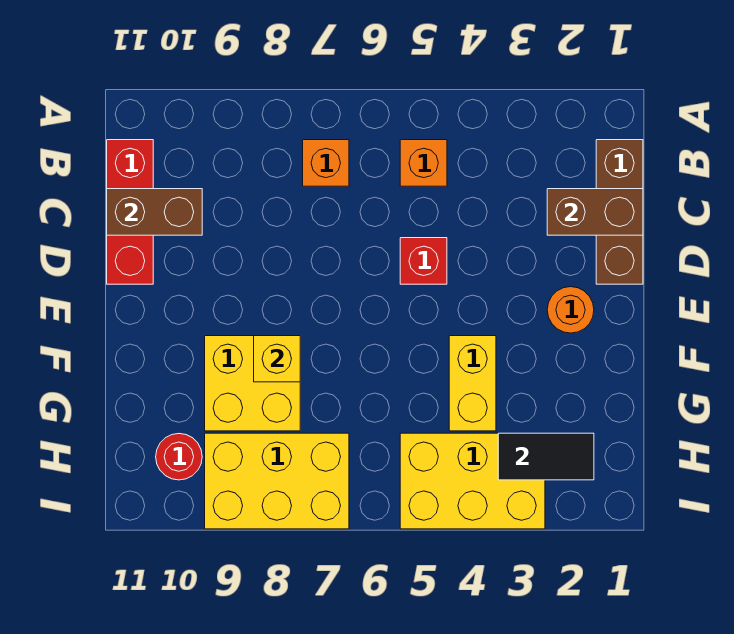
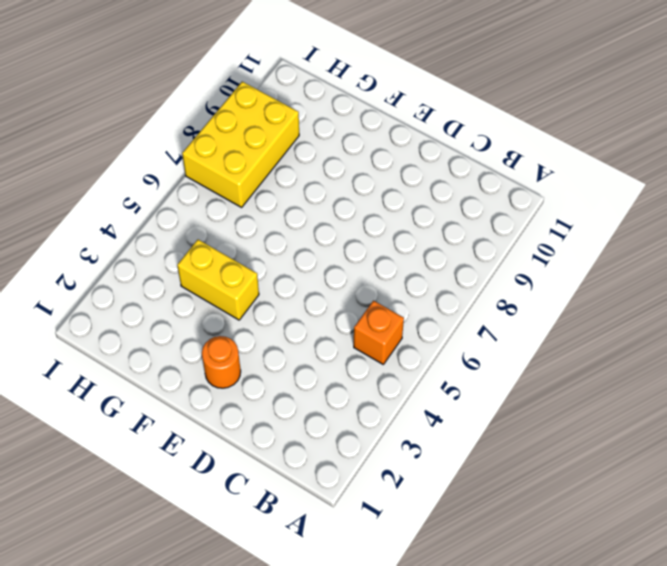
none -> brown 1x3 brick [596,140,643,284]
none -> orange 1x1 brick [303,140,349,186]
none -> red 1x3 brick [107,140,153,284]

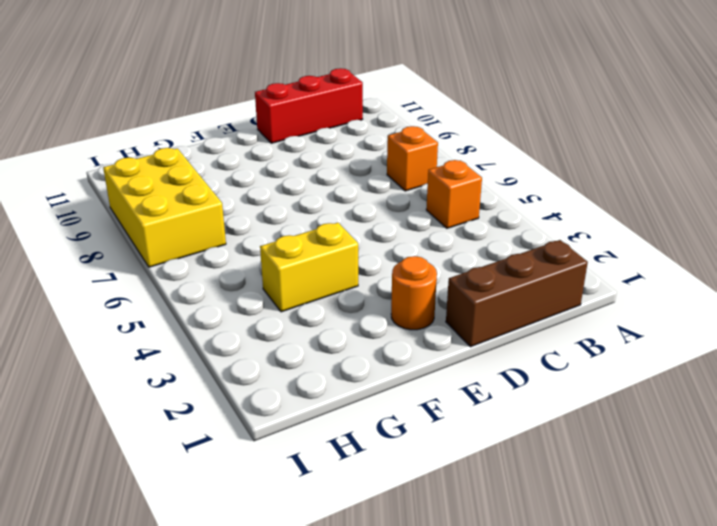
none -> red 1x1 brick [400,238,447,284]
none -> yellow 2x2 brick [205,336,300,431]
none -> yellow 2x3 brick [400,433,545,529]

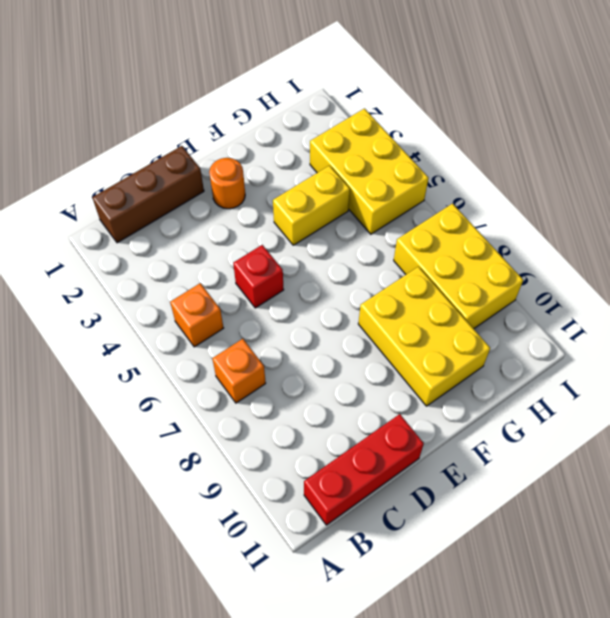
yellow 2x3 brick [358,267,490,406] -> yellow 2x2 brick [205,336,300,431]
none -> red 1x1 round brick [156,434,202,480]
none -> brown 1x2 brick [547,189,643,235]
none -> brown 1x2 brick [107,189,202,235]

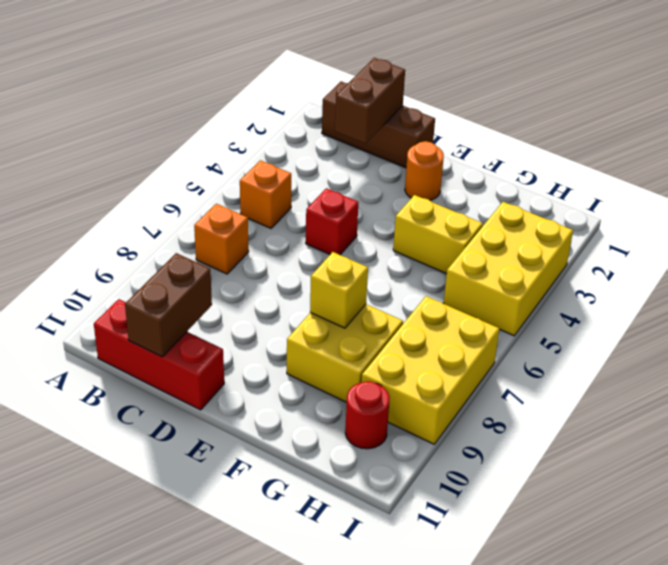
none -> black 1x2 tile [498,433,594,480]

